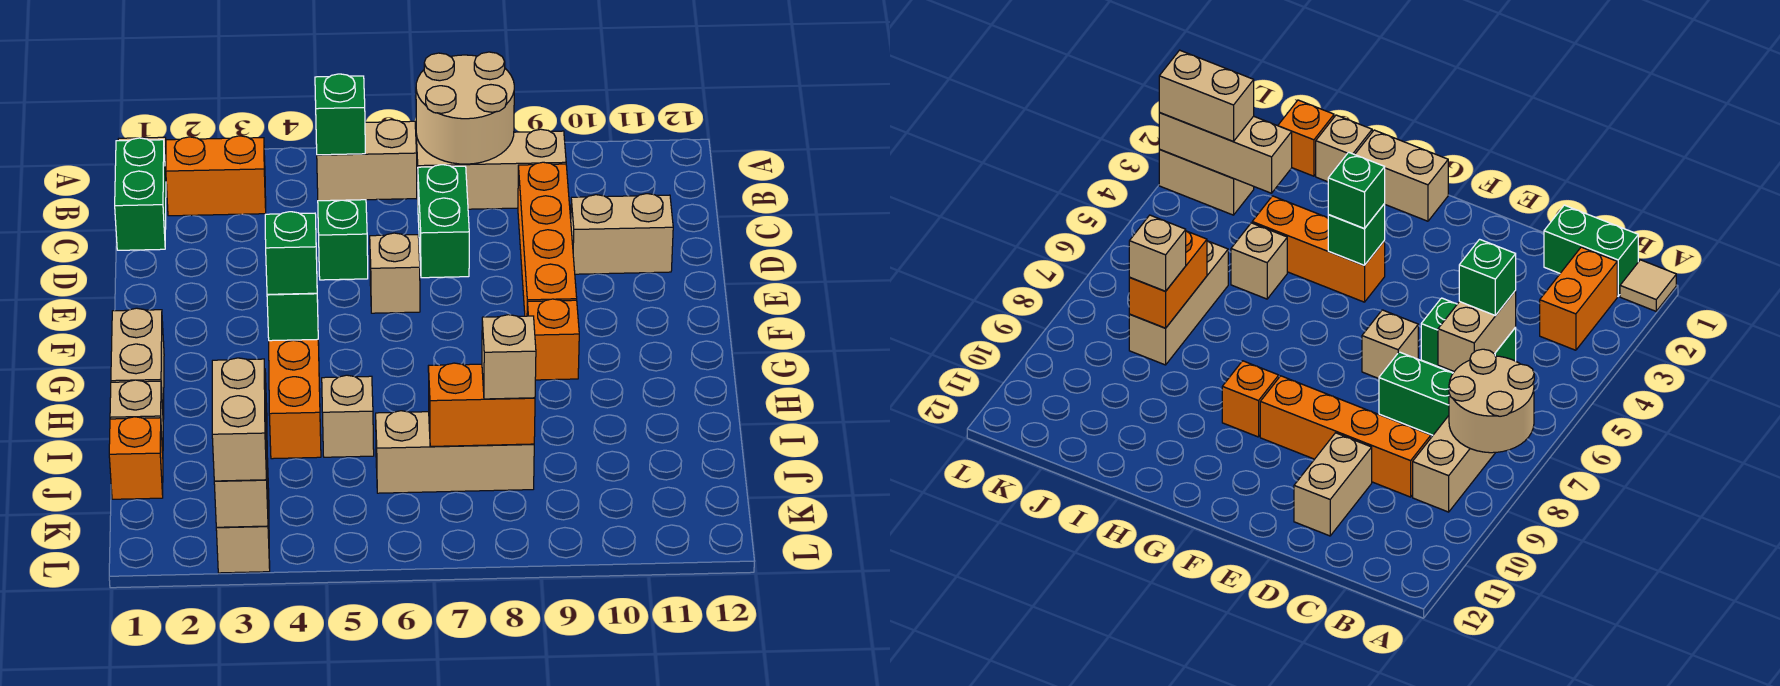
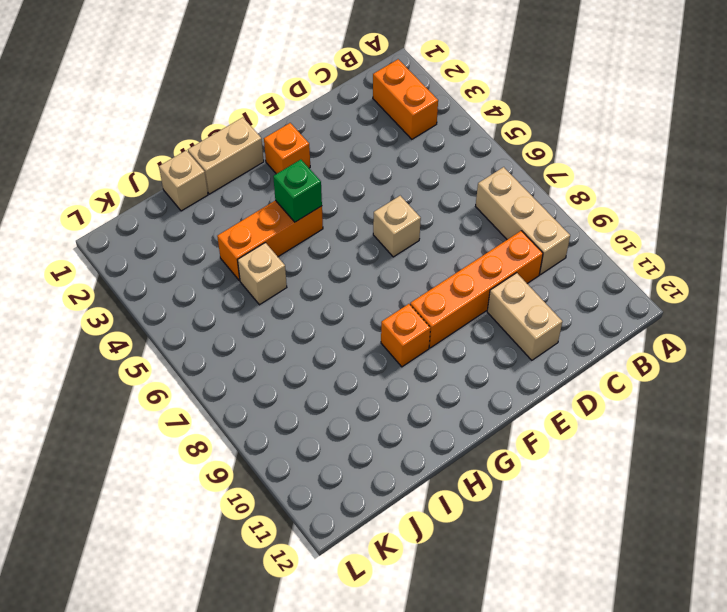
orange 1x1 brick [264,123,310,174] -> orange 1x1 brick moved to [109,417,163,499]
none -> tan 1x1 tile [1620,260,1676,311]
none -> green 1x2 brick [115,138,166,250]
none -> green 1x2 brick [318,200,368,280]

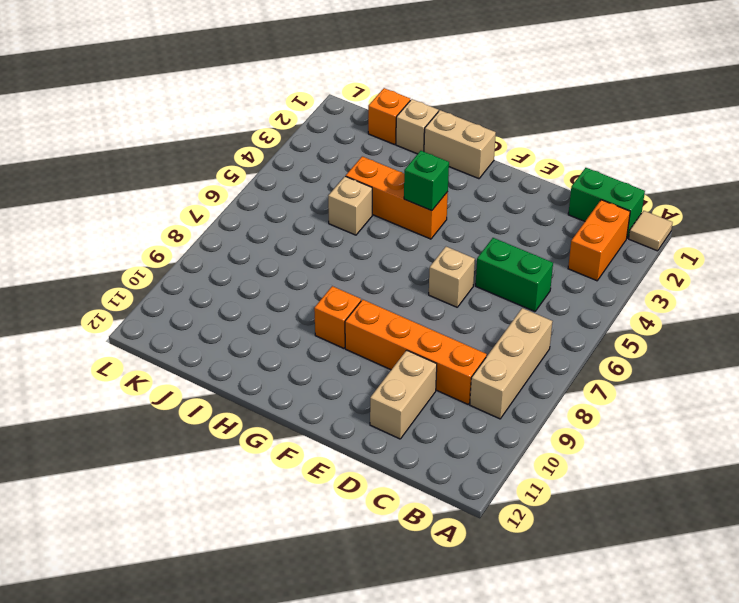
none -> green 1x2 brick [418,165,469,278]
none -> tan 1x3 brick [376,411,534,493]
none -> tan 1x2 brick [216,459,270,573]

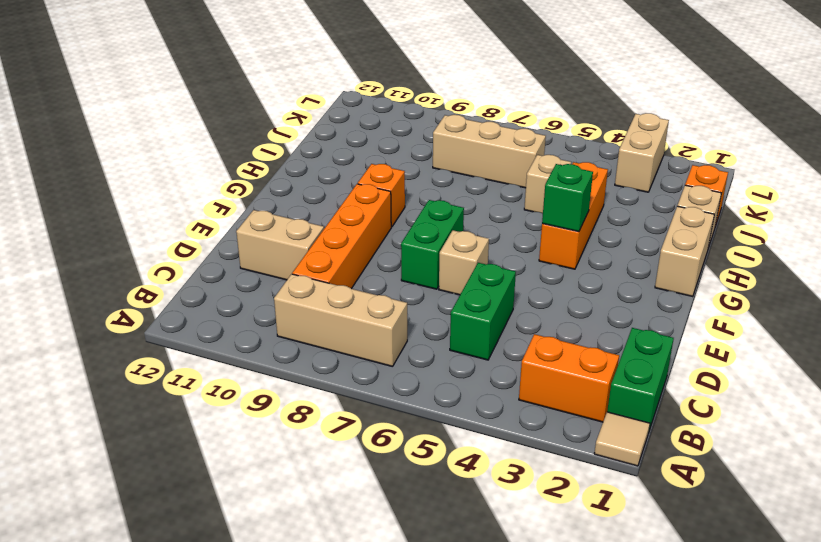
green 1x2 brick [401,200,464,289] -> green 1x2 brick moved to [418,165,469,278]
none -> tan 2x2 round brick [416,52,514,164]
none -> tan 1x2 brick [317,120,417,201]
none -> tan 1x3 brick [214,373,268,527]

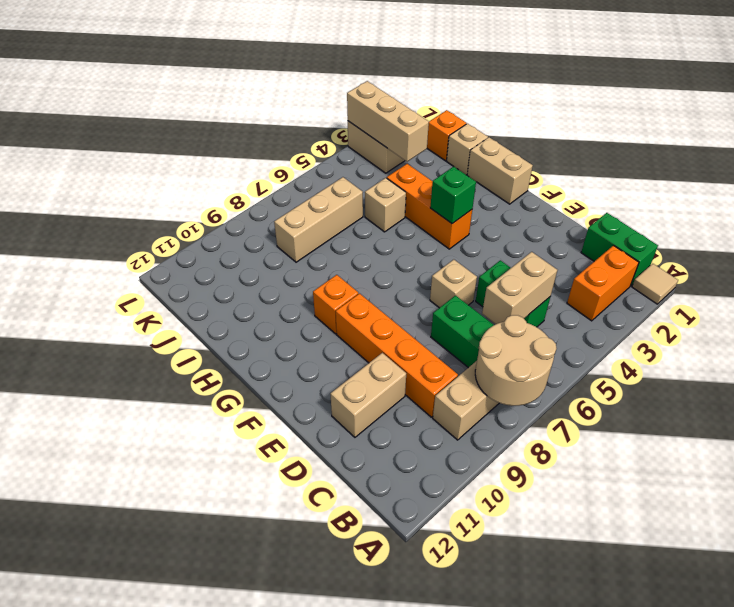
none -> orange 1x2 brick [428,363,535,446]
none -> green 1x1 brick [315,74,365,155]
none -> green 1x1 brick [265,212,317,294]

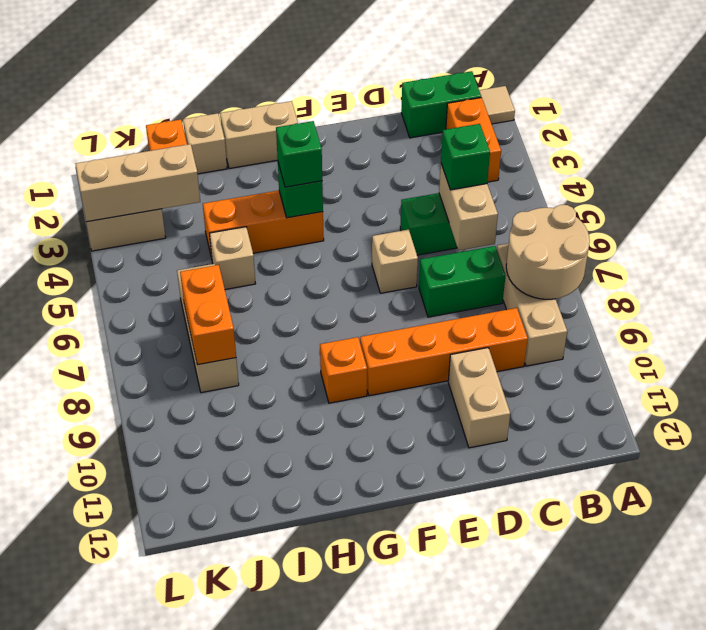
none -> tan 1x1 brick [482,315,536,399]
none -> tan 1x2 brick [212,358,267,481]

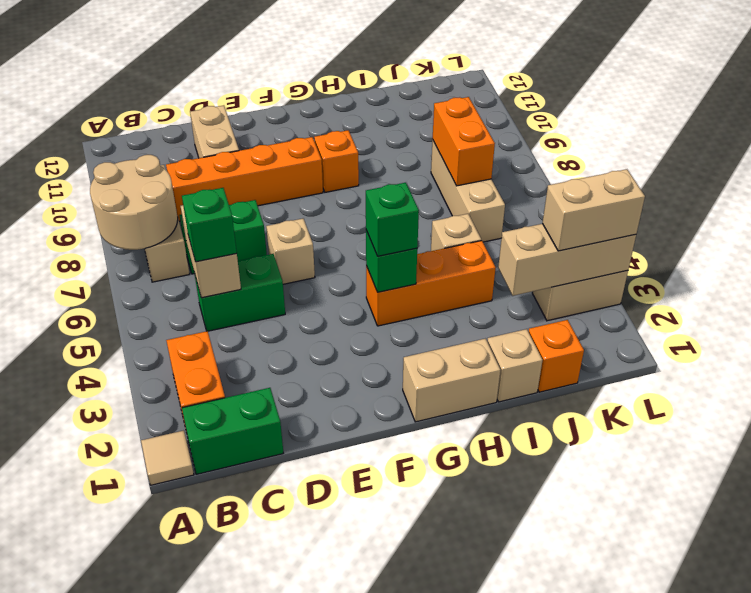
none -> tan 1x1 brick [482,315,536,399]

